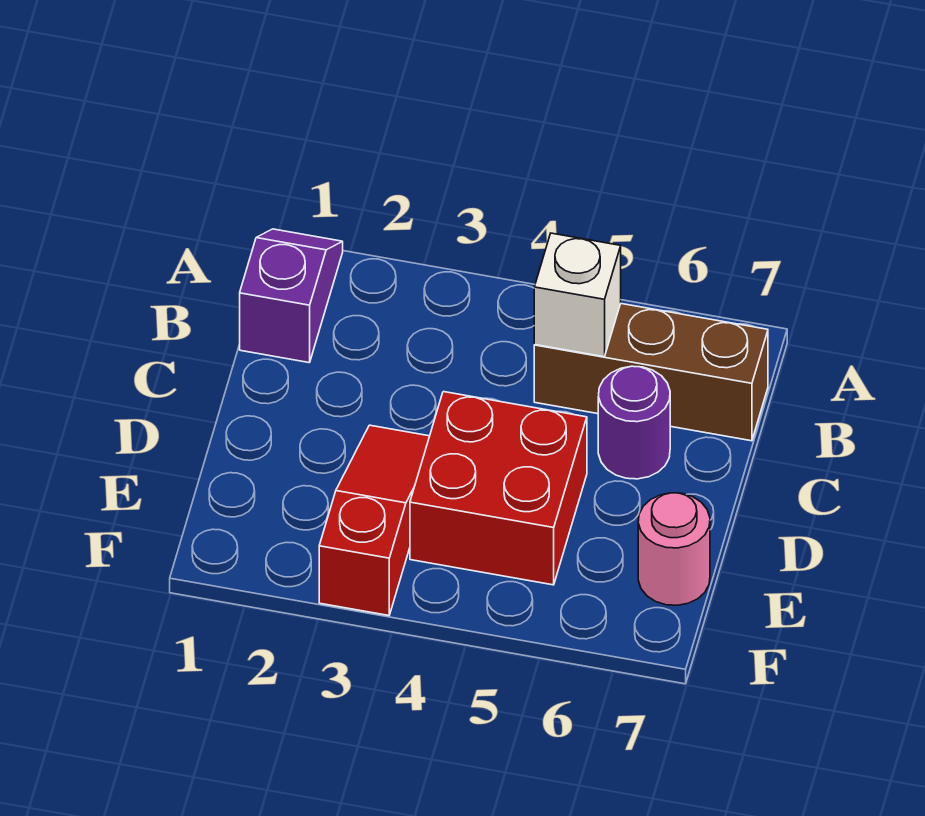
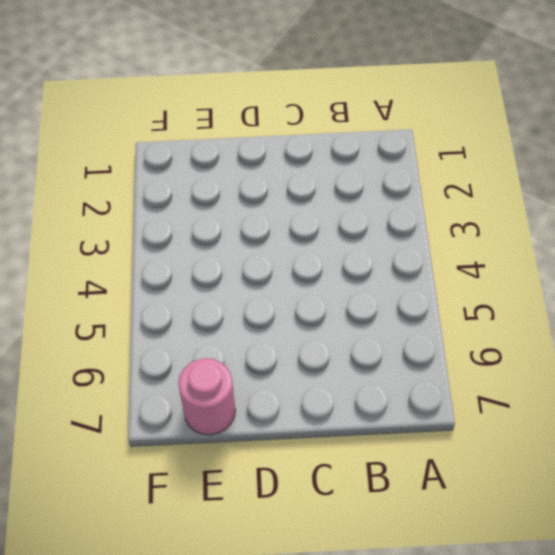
none -> purple 1x2 slope [240,229,343,363]
none -> brown 1x3 brick [534,304,768,441]

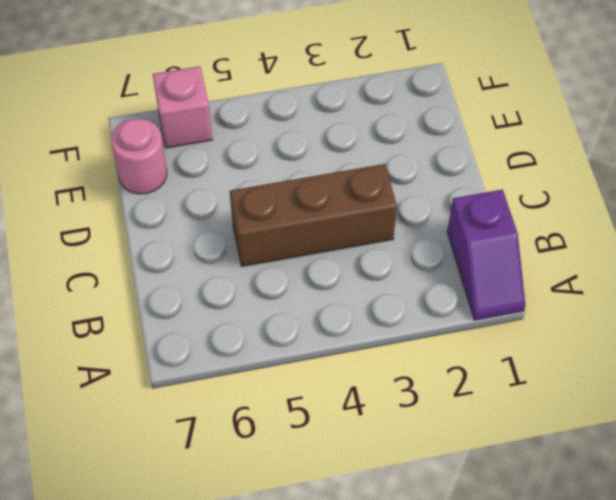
brown 1x3 brick [230,164,397,266] -> brown 1x3 brick moved to [534,304,768,441]
pink 1x1 brick [153,66,212,148] -> none
none -> purple 1x1 round brick [598,366,670,479]
none -> red 1x3 slope [319,425,430,616]

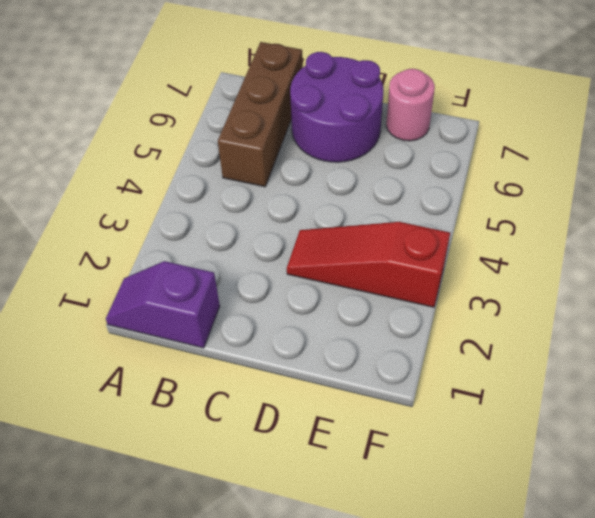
purple 2x2 round brick [290,52,383,162] -> purple 1x1 round brick [598,366,670,479]
none -> red 2x2 brick [410,392,587,585]
none -> white 1x1 brick [534,233,621,357]

